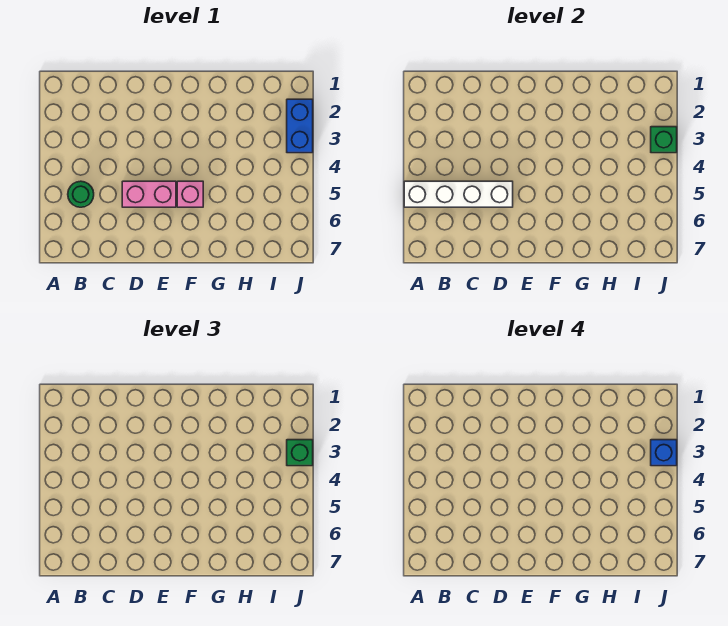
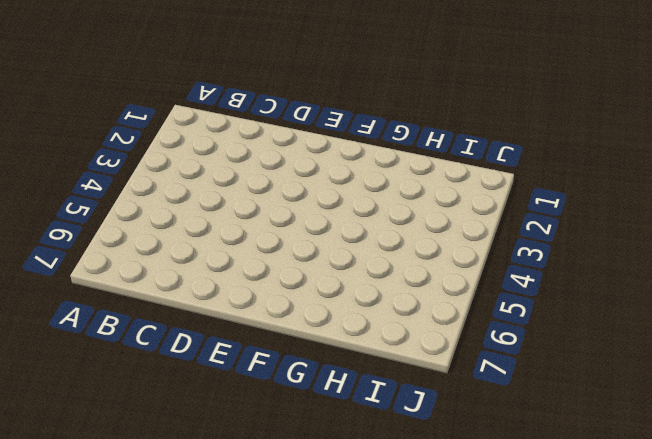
none -> green 1x1 round brick [68,181,94,207]
none -> pink 1x2 brick [122,181,176,207]

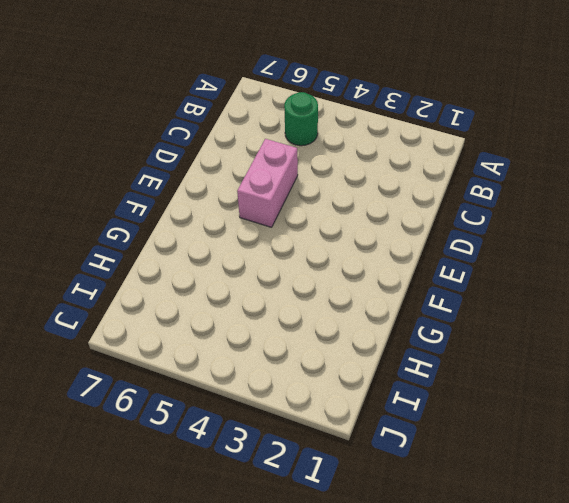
none -> pink 1x1 brick [177,181,203,207]
none -> blue 1x2 brick [287,99,313,153]

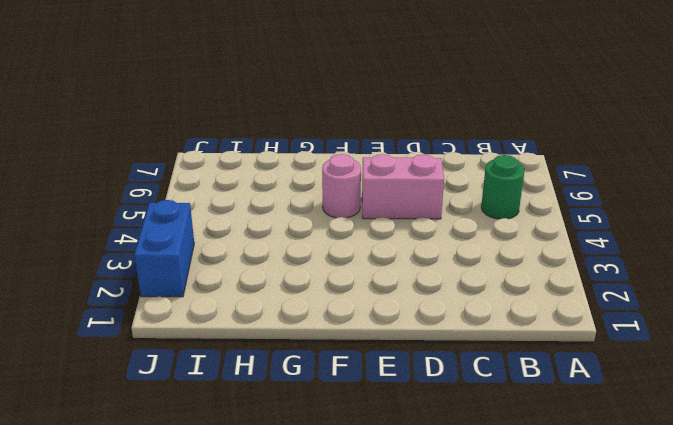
pink 1x1 round brick [322,154,361,218] -> pink 1x1 brick [177,181,203,207]
none -> white 1x4 brick [404,181,513,207]
none -> green 1x1 brick [651,127,677,153]

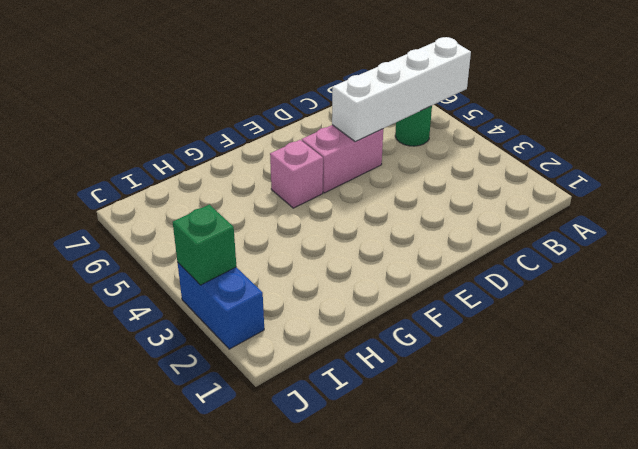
none -> green 1x1 brick [287,440,313,466]
none -> blue 1x1 brick [651,440,677,466]

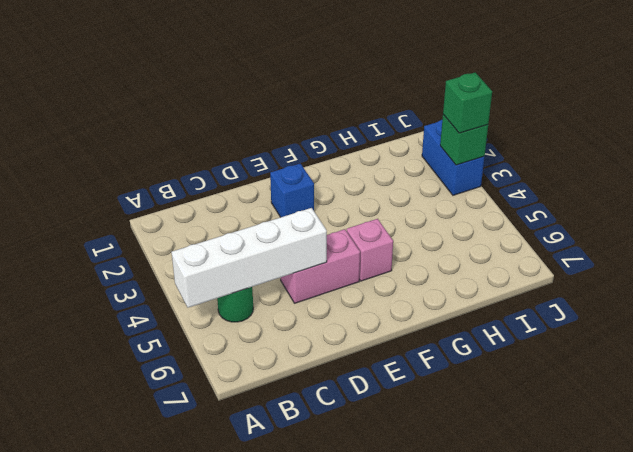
blue 1x1 brick [270,163,314,217] -> blue 1x1 brick moved to [651,440,677,466]

